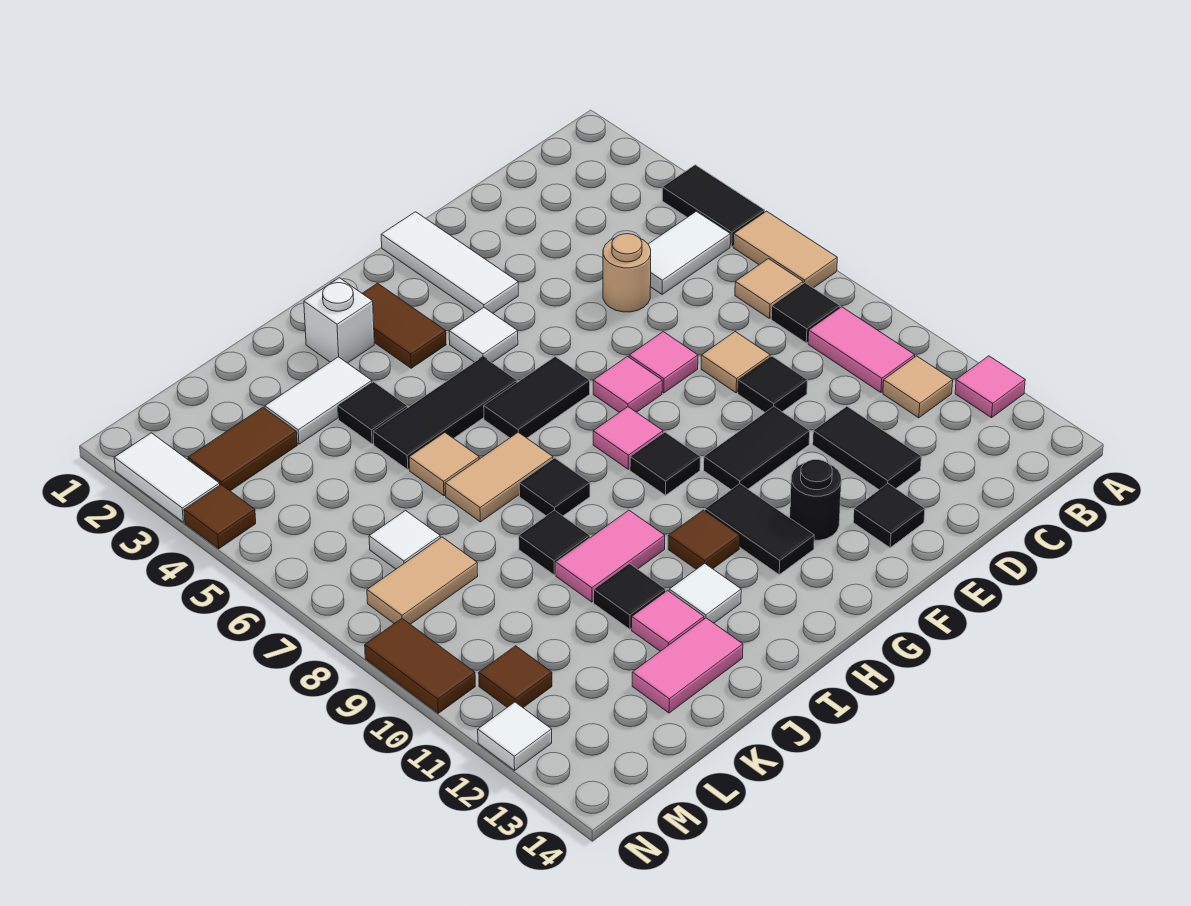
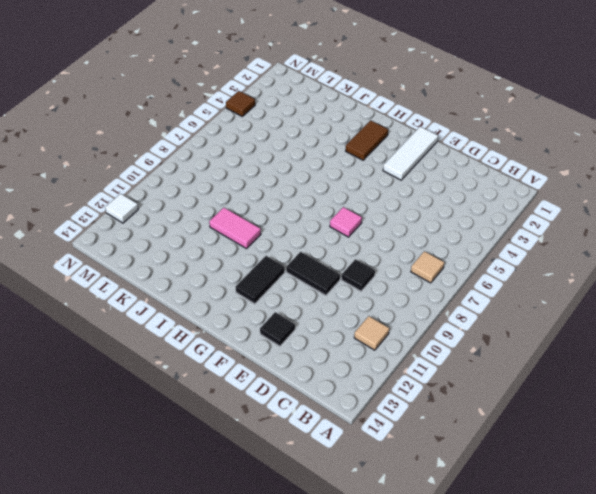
none -> black 1x2 tile [662,165,765,246]
none -> tan 1x2 tile [733,211,837,288]
none -> pink 1x1 tile [955,356,1025,418]
none -> white 1x2 tile [648,211,730,294]

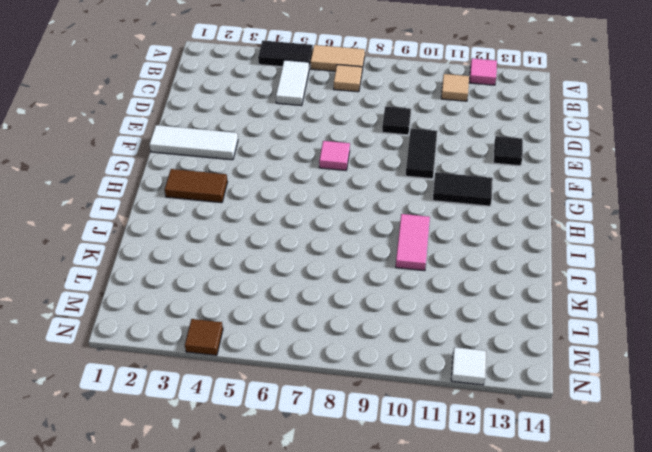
none -> black 1x1 tile [771,283,840,343]
none -> pink 1x2 tile [808,307,915,392]
none -> tan 1x1 round brick [603,234,651,312]
none -> tan 1x1 tile [701,332,770,393]

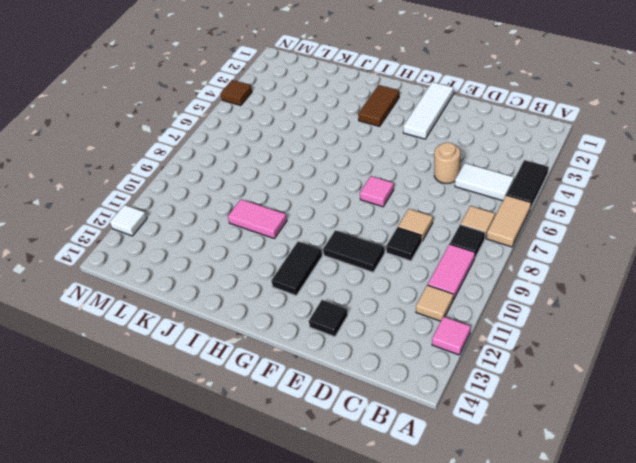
none -> black 1x2 tile [813,406,921,490]
none -> pink 1x1 tile [629,332,698,393]
none -> black 1x1 round brick [790,460,841,540]
none -> white 1x1 tile [449,308,518,362]

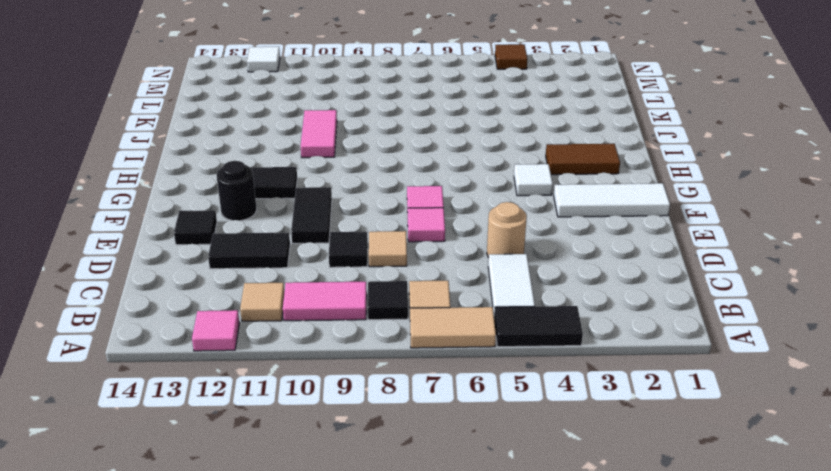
none -> black 1x2 tile [484,357,590,438]
none -> pink 1x1 tile [593,407,663,469]
none -> black 1x1 tile [630,432,700,495]
none -> black 1x3 tile [373,357,517,470]

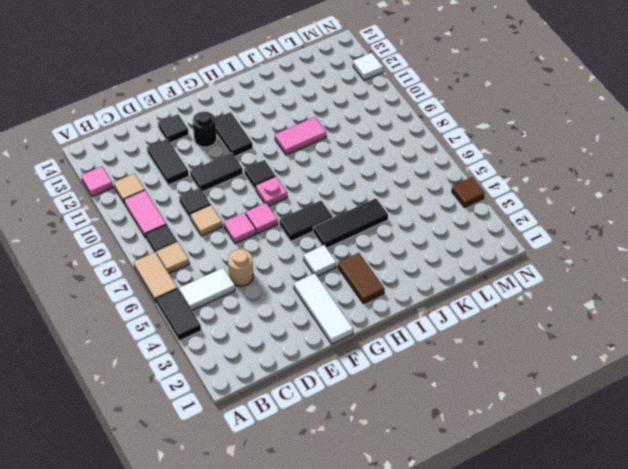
pink 1x1 plate [256,176,287,206] -> pink 1x1 tile [593,407,663,469]
none -> brown 1x1 tile [668,510,740,569]
none -> white 1x1 brick [304,278,374,363]
none -> tan 1x2 tile [445,432,553,522]
none -> black 1x1 tile [519,458,590,516]

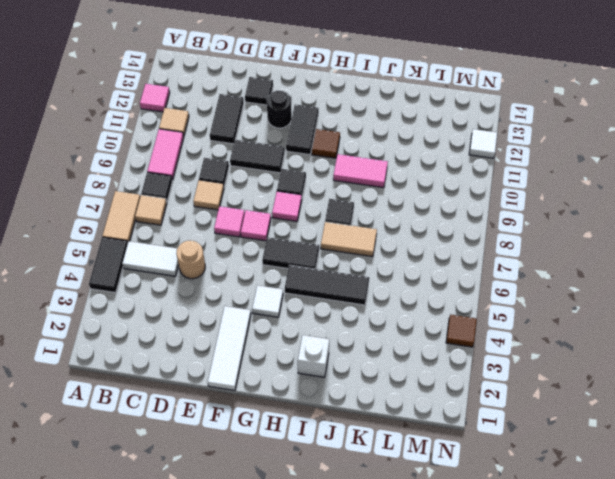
none -> brown 1x2 tile [362,283,446,368]
none -> white 1x1 tile [669,563,741,623]
none -> white 1x2 tile [265,357,372,444]
none -> black 1x1 tile [338,382,407,444]

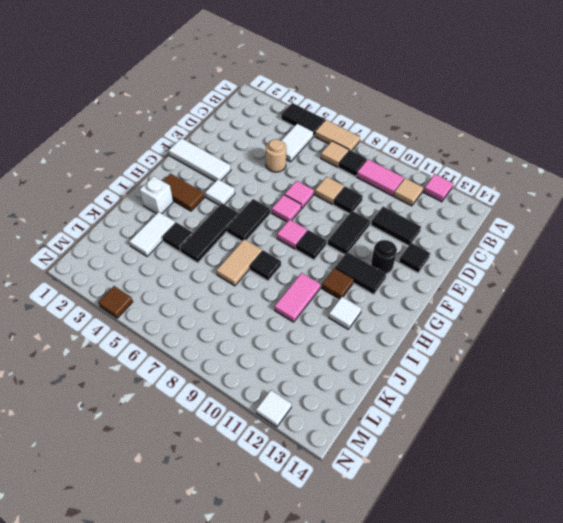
none -> tan 1x1 tile [409,433,479,496]
none -> black 1x1 tile [519,510,590,575]
none -> black 1x1 tile [594,564,666,629]
none -> pink 1x1 tile [632,591,704,651]

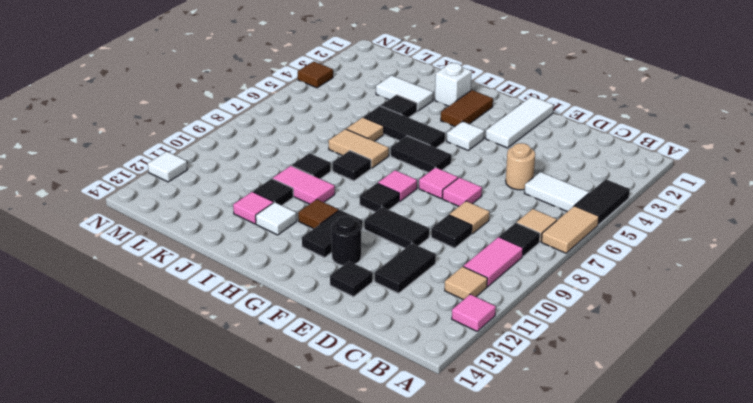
none -> pink 1x2 tile [632,618,743,713]
none -> brown 1x2 tile [188,407,297,491]
none -> white 1x1 tile [369,511,440,569]
none -> tan 1x2 tile [367,537,478,624]

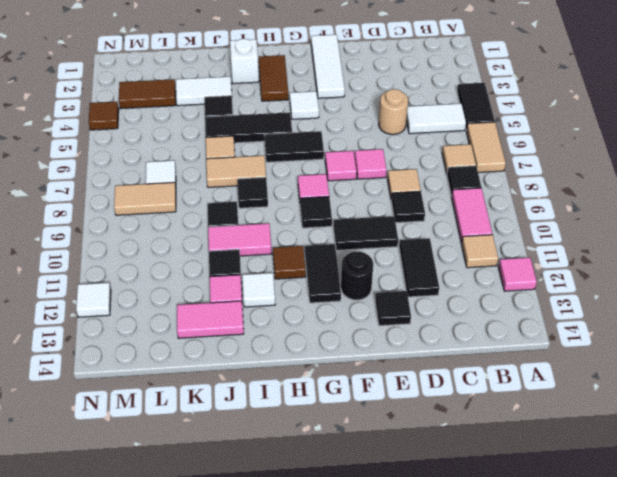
none -> brown 1x1 tile [479,646,552,707]
none -> white 1x2 tile [114,433,220,522]
none -> brown 1x2 tile [365,619,475,713]

